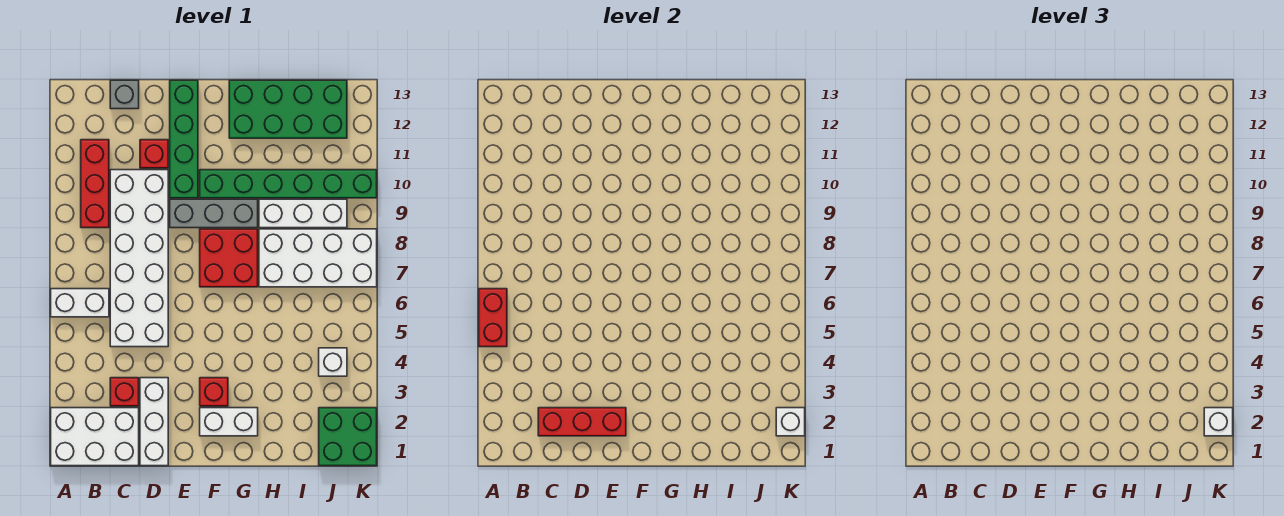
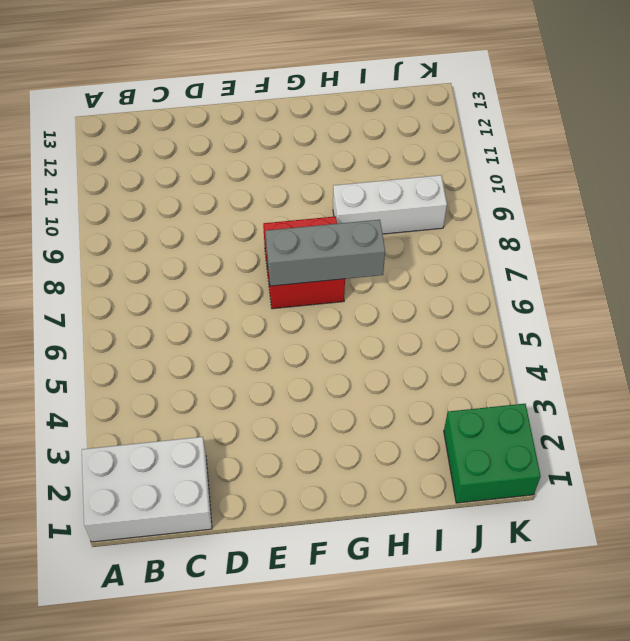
grey 1x3 brick [265,220,385,286] -> grey 1x3 brick moved to [170,199,258,228]
none -> white 1x2 brick [51,289,109,317]
none -> red 1x3 brick [81,140,109,228]
none -> red 1x1 brick [110,378,139,406]

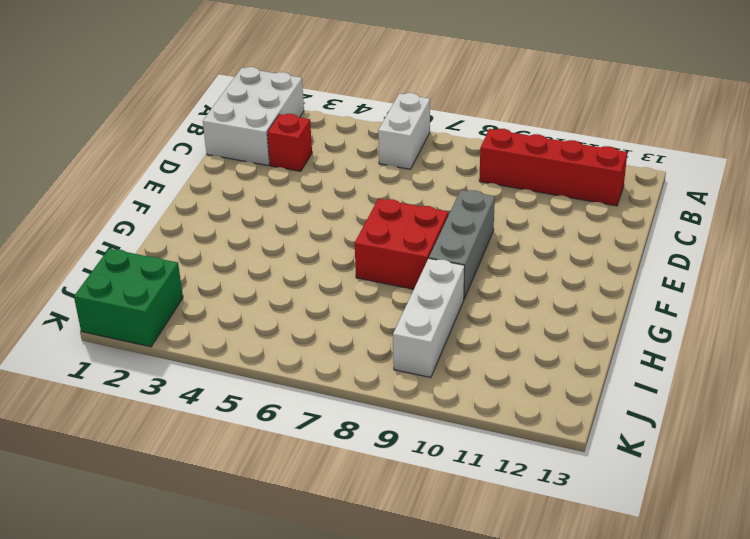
red 1x4 brick [479,129,627,206] -> red 1x3 brick [81,140,109,228]
none -> white 2x6 brick [110,170,168,347]
none -> grey 1x1 brick [110,80,139,109]
none -> white 1x3 brick [140,378,168,466]

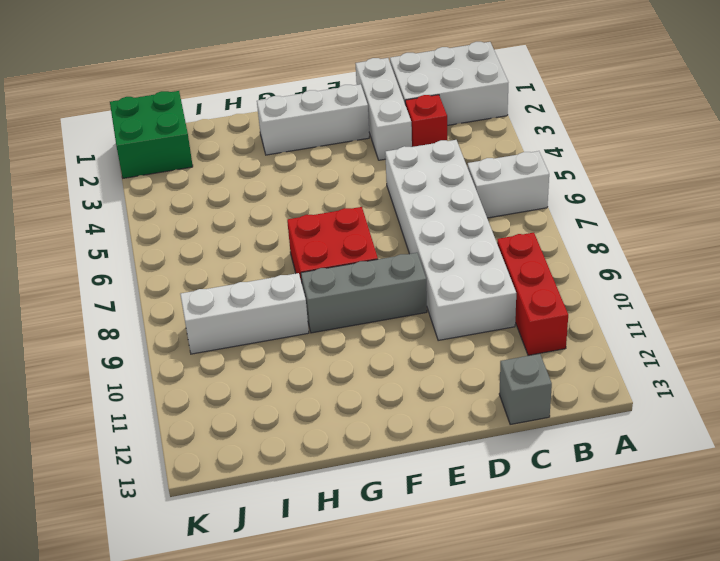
white 1x3 brick [257,84,369,155] -> white 1x2 brick [200,408,258,436]
none -> red 1x1 brick [140,140,168,168]
none -> green 1x4 brick [170,80,198,198]
none -> red 1x1 brick [200,378,228,406]

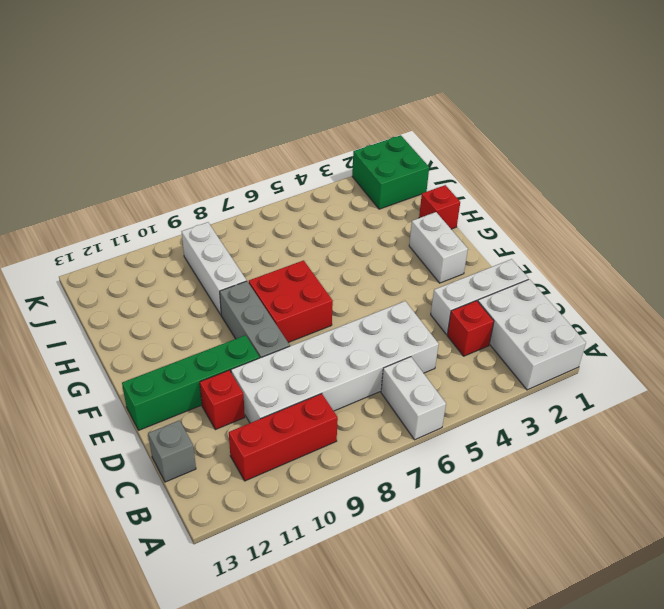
red 1x1 brick [419,185,460,229] -> red 1x1 brick moved to [200,378,228,406]
none -> green 1x6 brick [200,170,377,198]
none -> green 2x4 brick [229,80,347,138]
none -> white 2x4 brick [259,229,377,287]

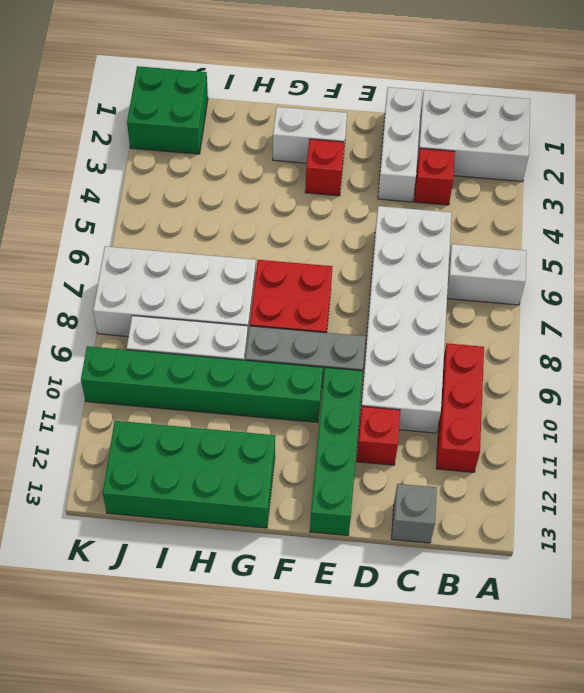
none -> white 1x1 brick [319,348,347,376]
none -> red 1x2 brick [479,289,507,347]
none -> red 1x3 brick [538,408,626,436]

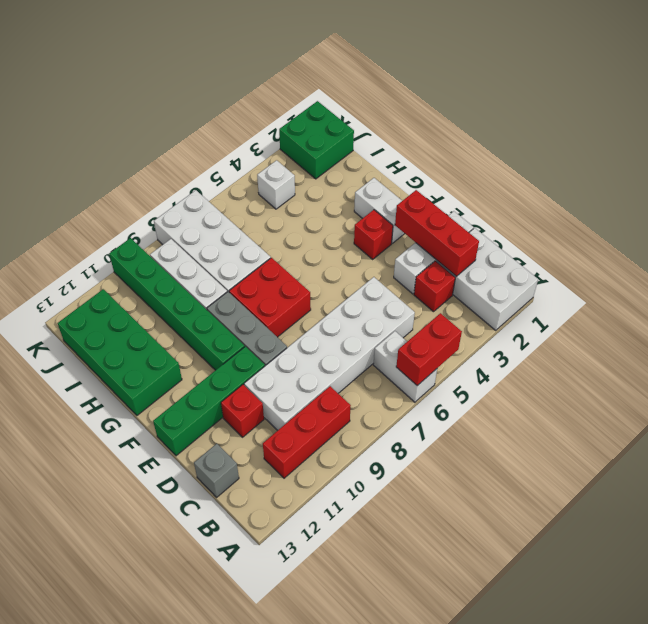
none -> white 1x1 brick [776,408,805,436]
none -> white 1x1 brick [1204,408,1233,436]

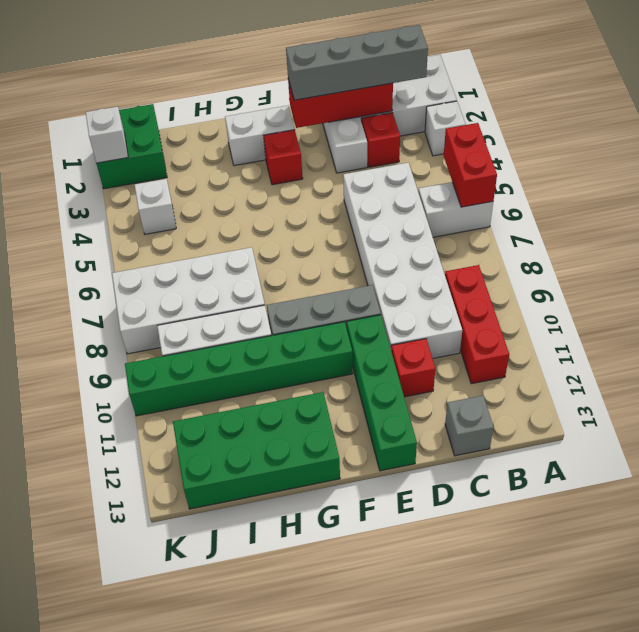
white 1x1 brick [425,101,466,156] -> white 1x1 brick moved to [1204,408,1233,436]
grey 1x4 brick [286,25,428,100] -> none
none -> red 2x2 brick [200,229,258,287]

